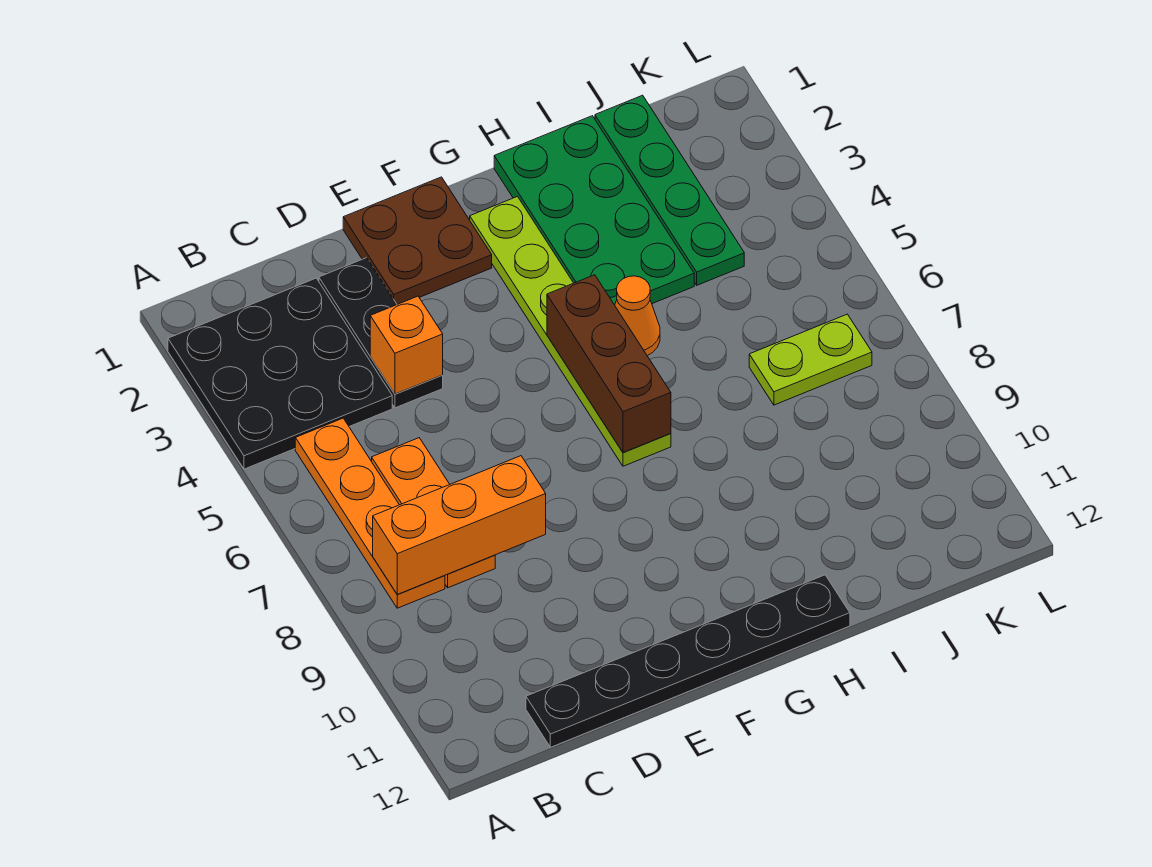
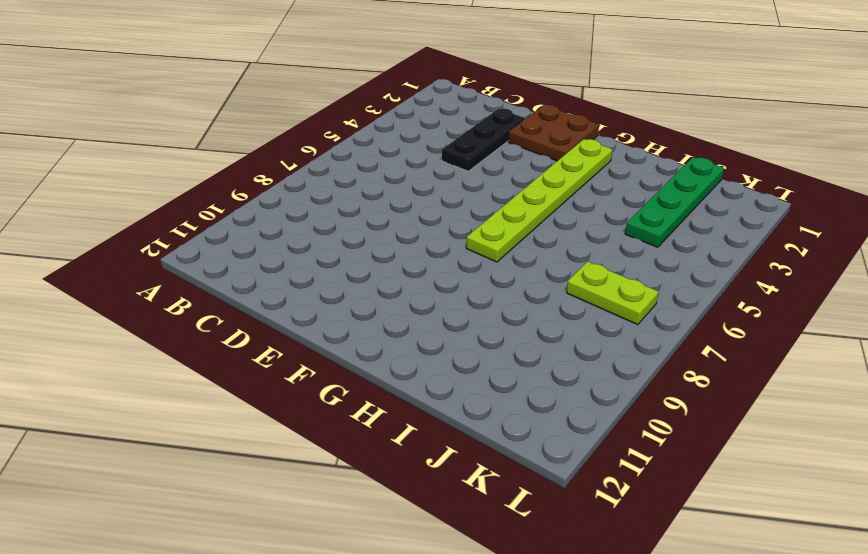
none -> black 3x3 plate [168,278,392,469]
none -> orange 1x4 plate [295,418,445,608]
none -> orange 1x3 plate [372,438,495,588]

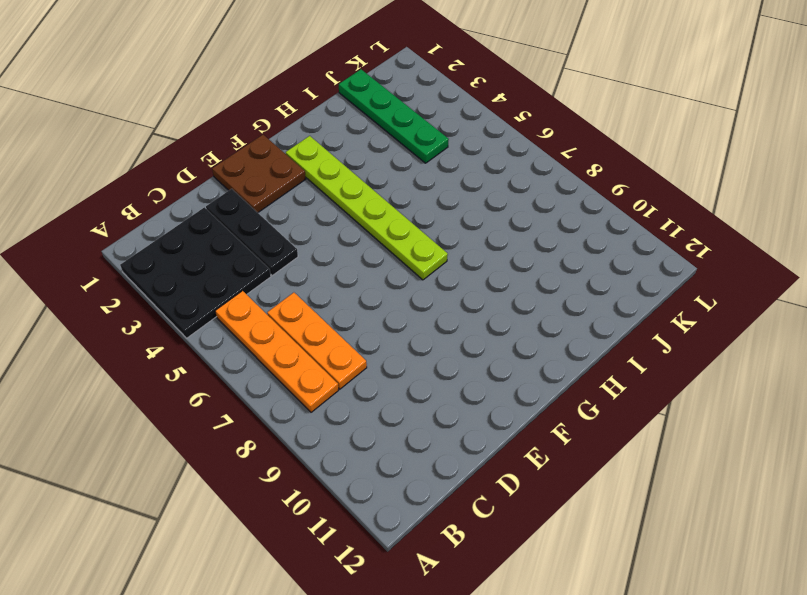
none -> black 1x6 plate [526,575,850,747]
none -> green 2x4 plate [494,116,694,305]
none -> orange 1x1 cone [615,276,660,356]

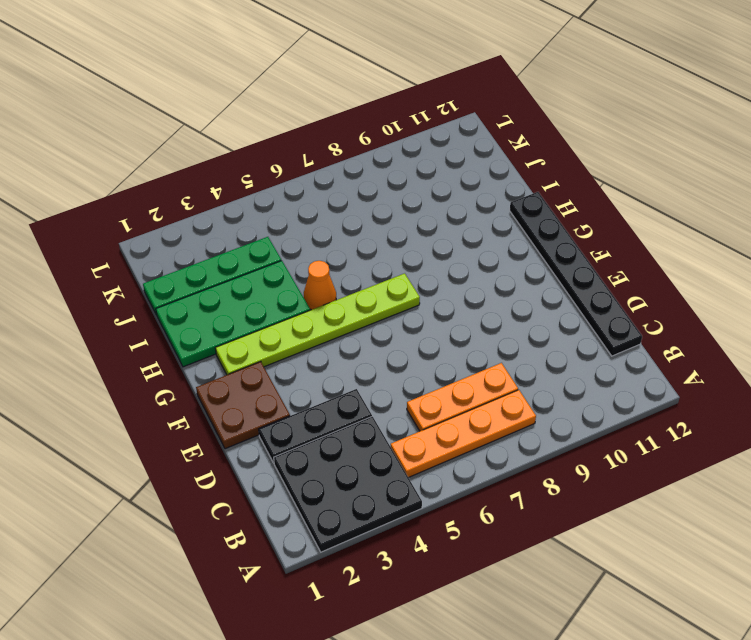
none -> lime 1x2 plate [749,314,872,405]
none -> orange 1x3 brick [373,456,546,594]
none -> orange 1x1 brick [370,296,443,394]

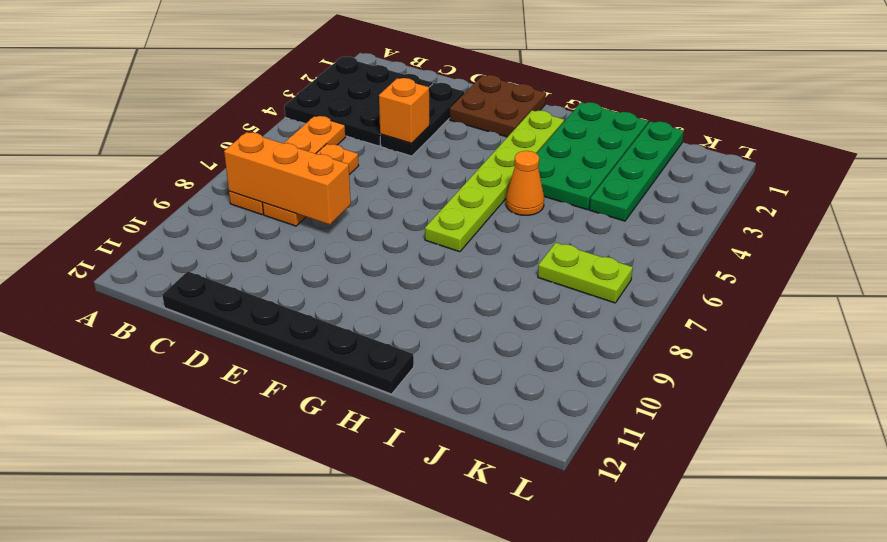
none -> brown 1x3 brick [547,275,671,453]

